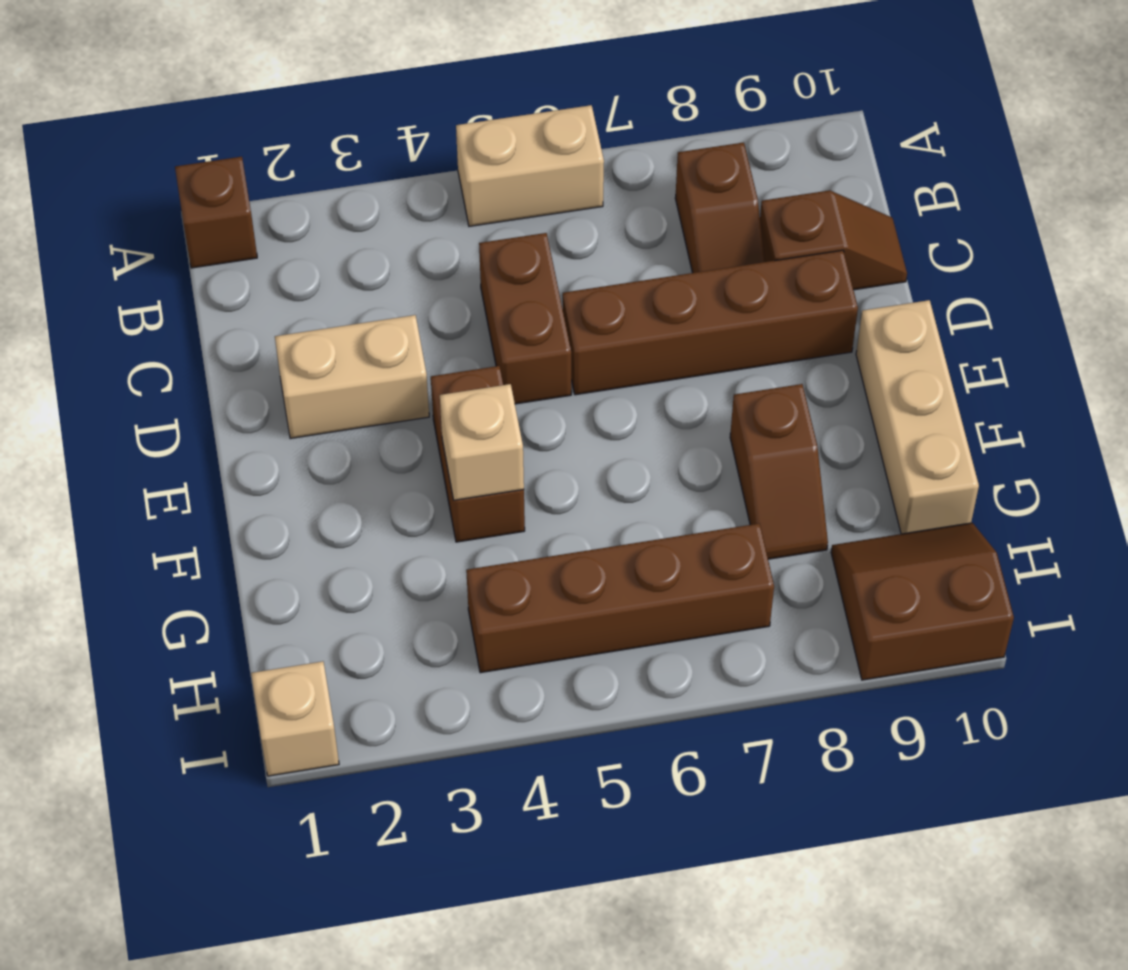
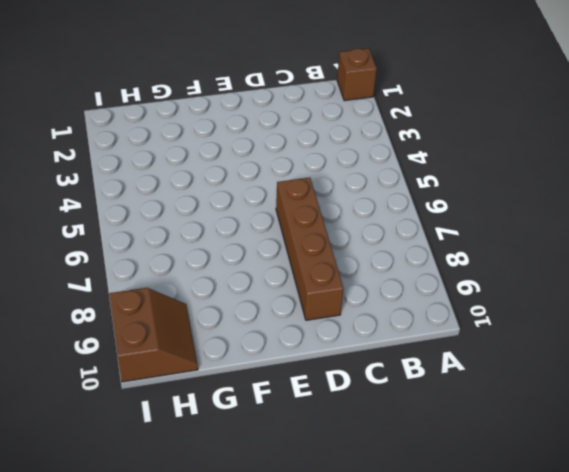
none -> tan 1x2 brick [456,105,604,226]
none -> brown 1x2 slope [675,143,765,273]
none -> brown 1x2 brick [479,233,571,404]

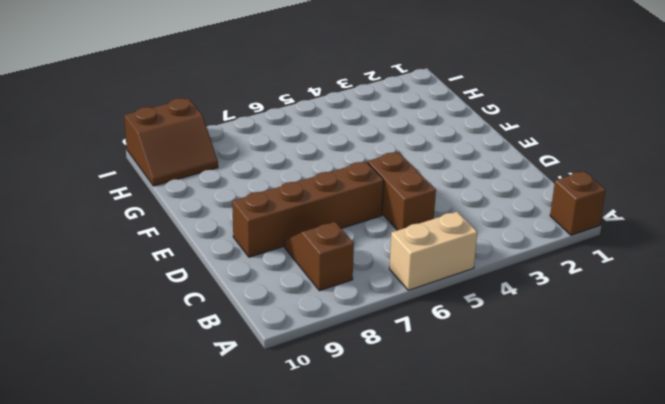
none -> brown 1x2 slope [760,190,907,290]
none -> tan 1x2 brick [275,315,429,439]
none -> brown 1x2 brick [431,366,525,542]

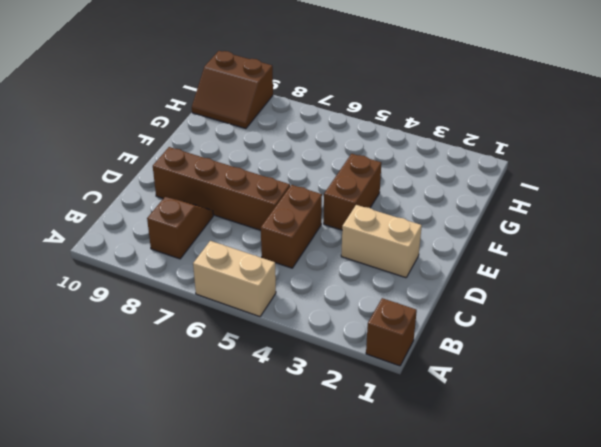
none -> brown 1x2 slope [760,190,907,290]
none -> tan 1x3 brick [856,300,979,534]
none -> brown 1x2 slope [730,384,828,559]

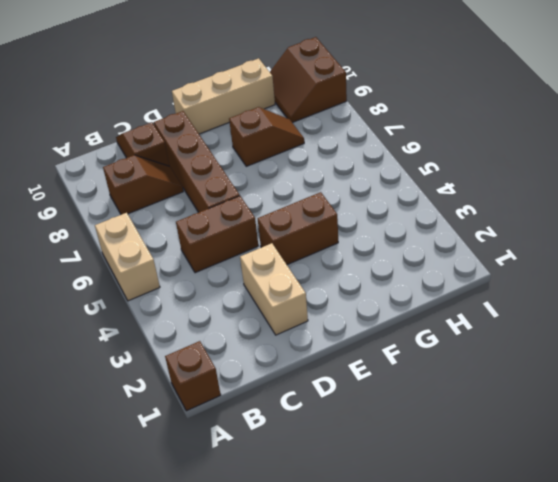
none -> brown 1x4 brick [466,524,774,673]
none -> tan 1x1 brick [251,661,339,776]
none -> tan 1x1 brick [440,384,524,500]

